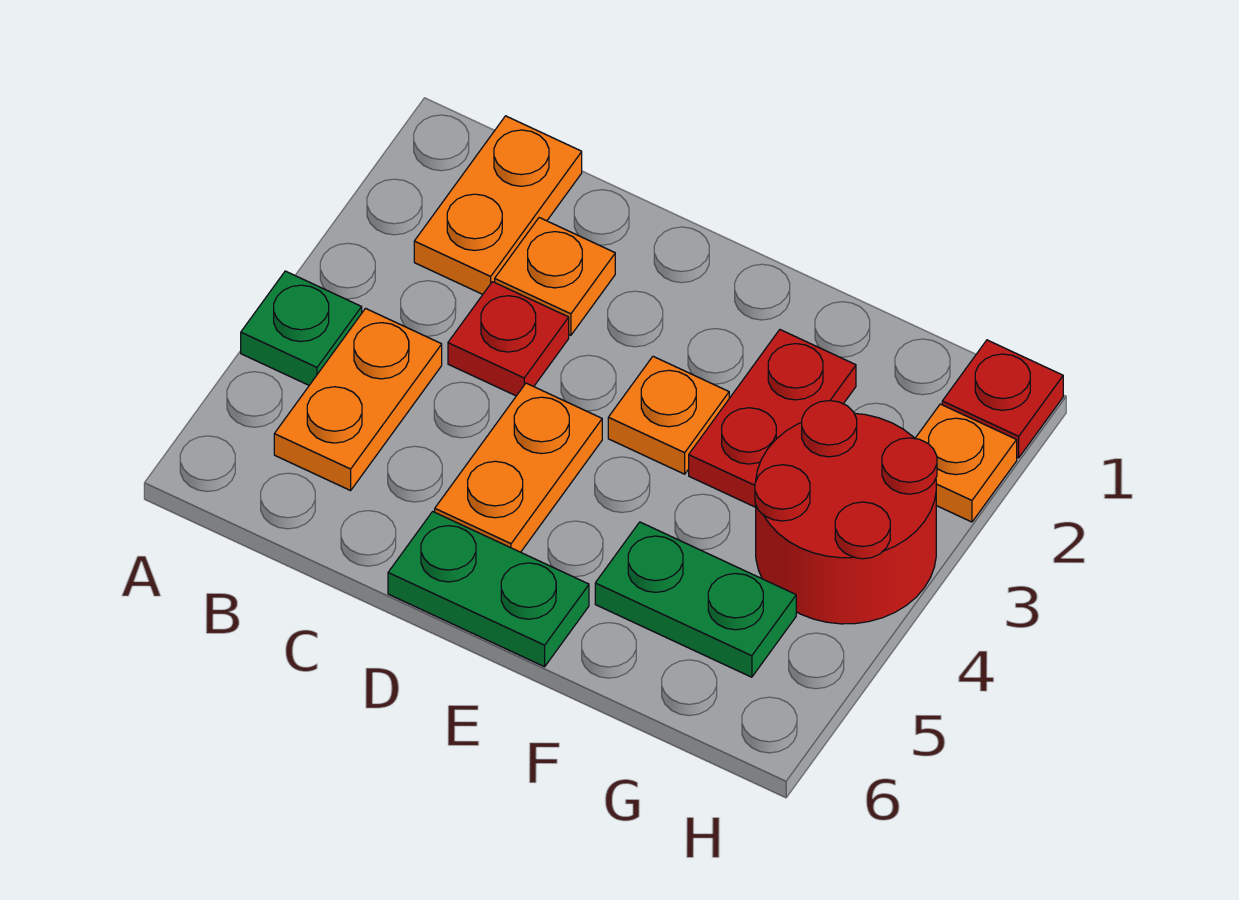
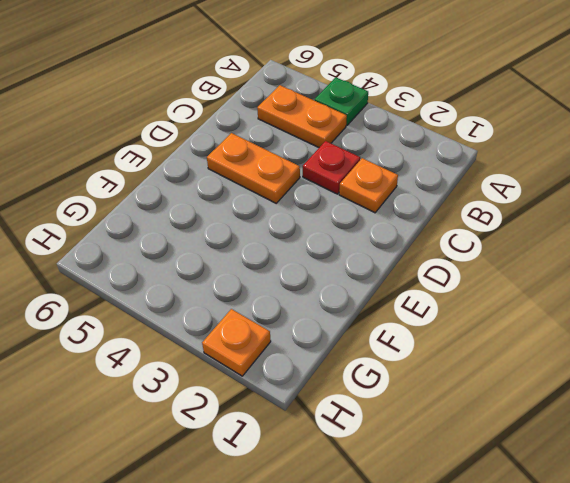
none -> orange 1x2 plate [414,116,582,294]
none -> green 1x2 plate [388,512,589,667]
none -> orange 1x1 plate [608,356,729,474]

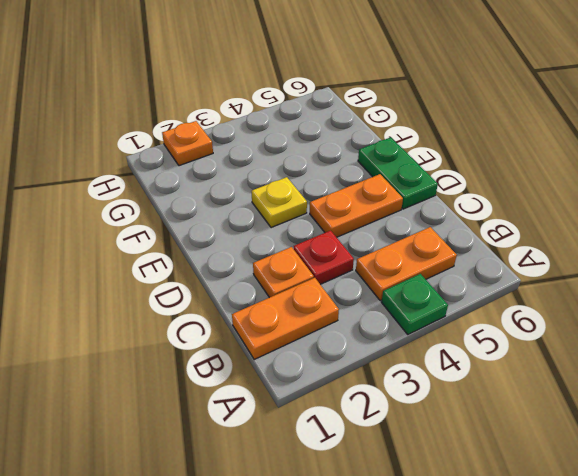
yellow 1x1 plate [251,177,307,228] -> orange 1x1 plate [608,356,729,474]
none -> red 1x2 plate [689,330,856,507]
none -> green 1x2 plate [595,522,796,677]
none -> red 2x2 round brick [755,401,937,624]

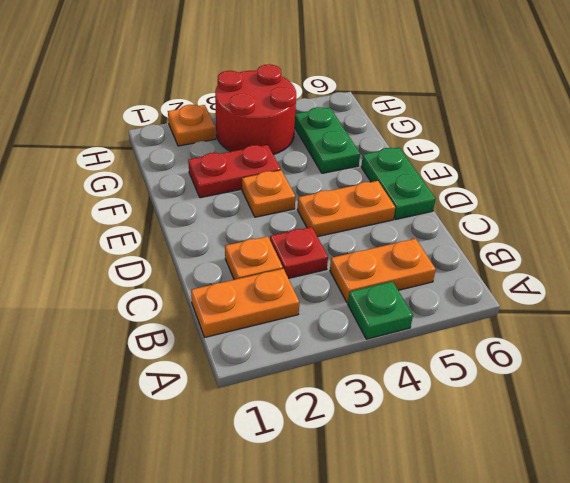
none -> red 1x1 plate [942,340,1063,458]

